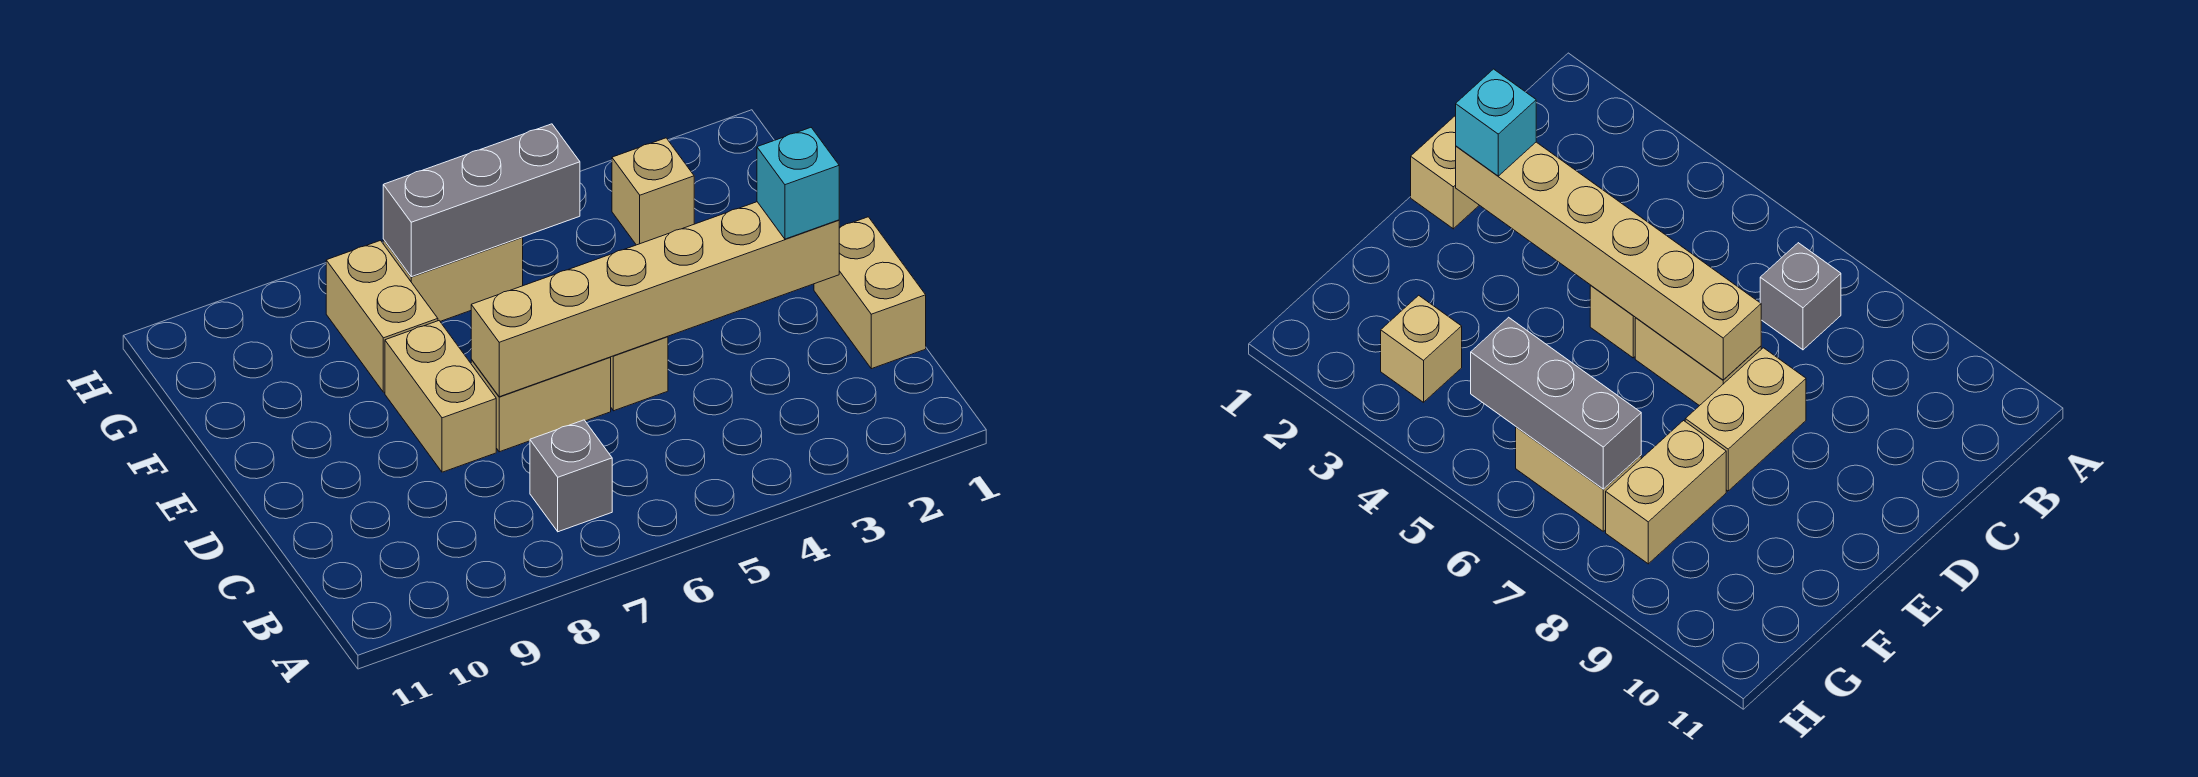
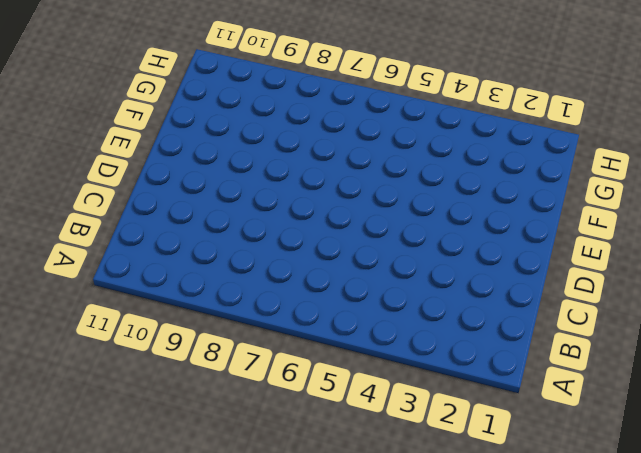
none -> grey 1x1 brick [530,420,612,532]
none -> tan 1x2 brick [814,217,926,369]

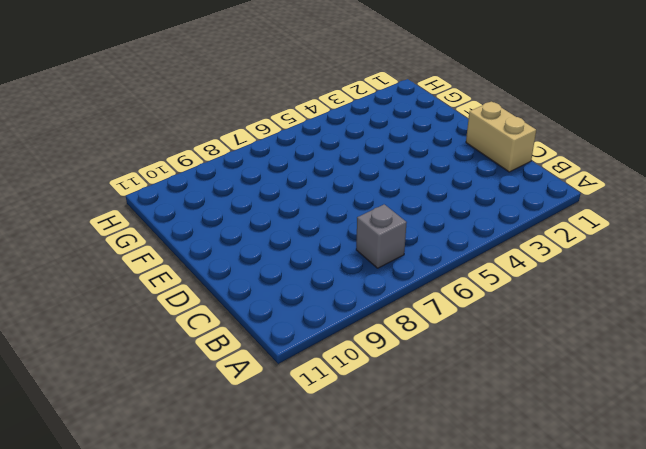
none -> tan 1x1 brick [611,337,668,411]
none -> tan 1x2 brick [471,357,611,452]

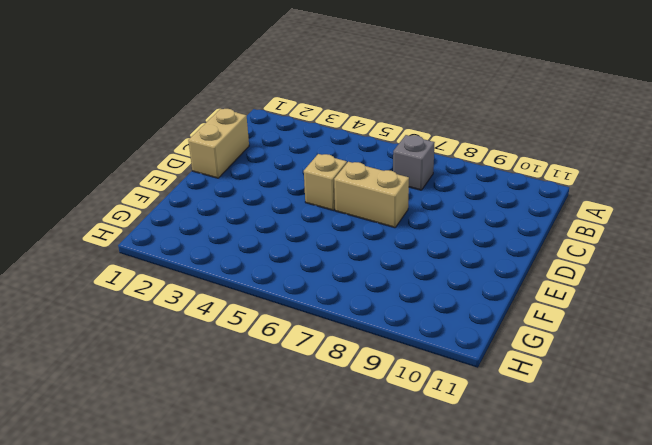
none -> tan 1x2 brick [385,321,496,472]
none -> tan 1x2 brick [326,241,438,392]

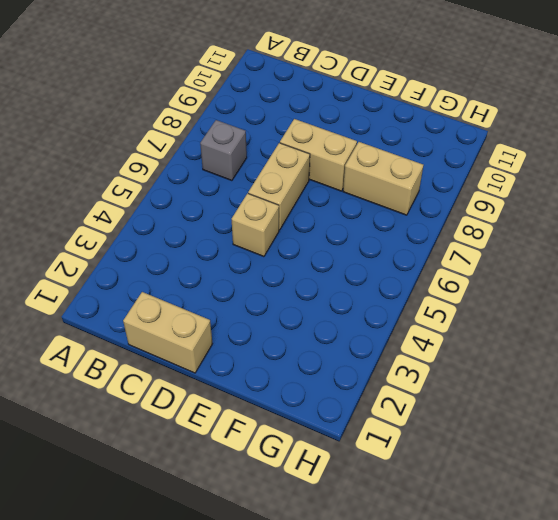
none -> tan 1x1 brick [612,138,694,245]
none -> tan 1x2 brick [383,237,523,321]

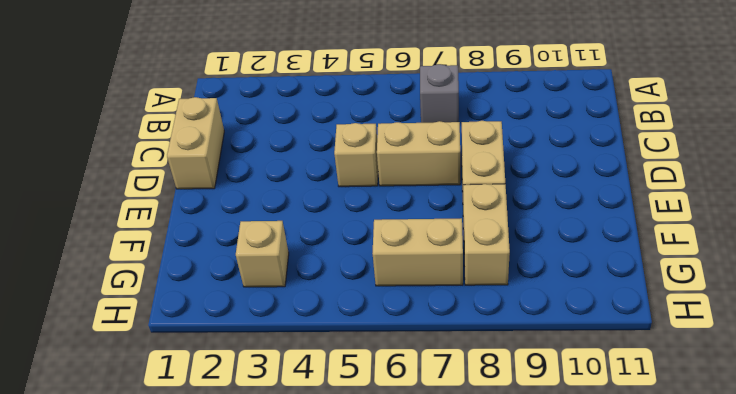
none -> tan 1x6 brick [471,202,839,397]
none -> grey 1x3 brick [383,124,580,277]

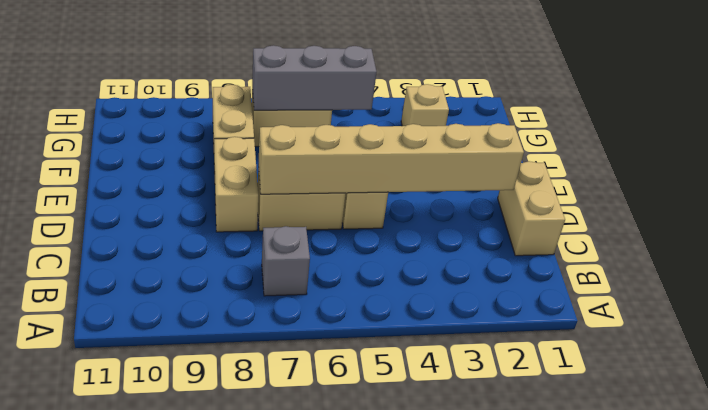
none -> cyan 1x1 brick [757,128,839,239]

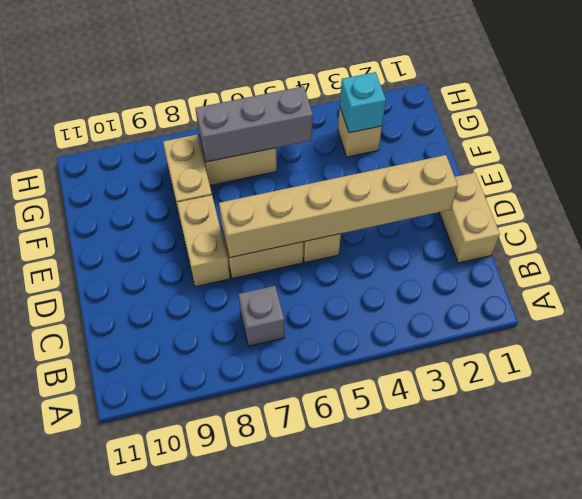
cyan 1x1 brick [340,72,386,133] -> cyan 1x1 brick moved to [757,128,839,239]

